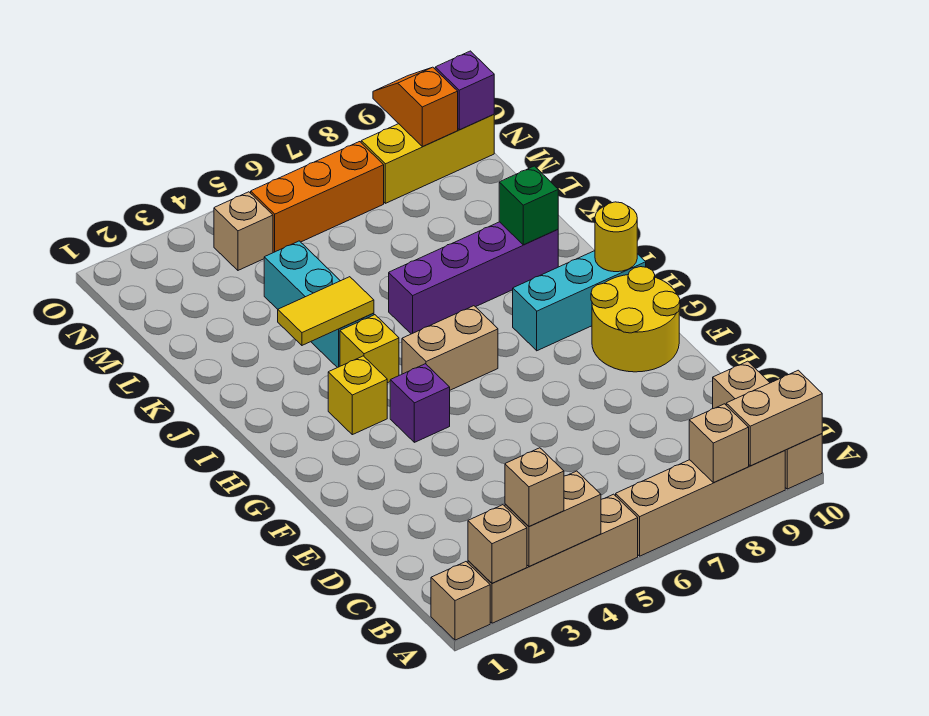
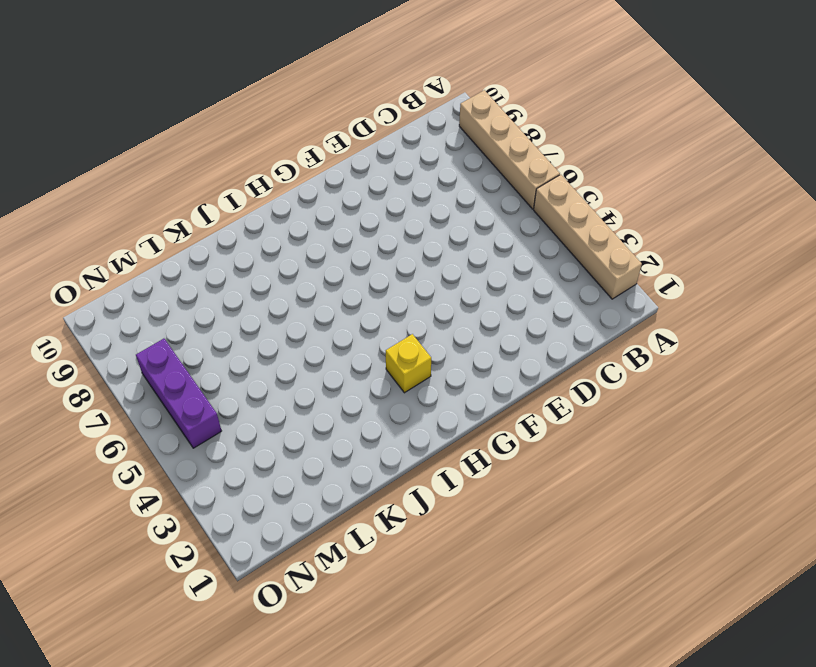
purple 1x3 brick [136,339,221,448] -> orange 1x3 brick [251,142,384,253]
none -> tan 1x1 brick [431,562,490,640]
none -> tan 1x3 brick [713,361,822,489]
none -> yellow 2x2 round brick [591,267,680,372]

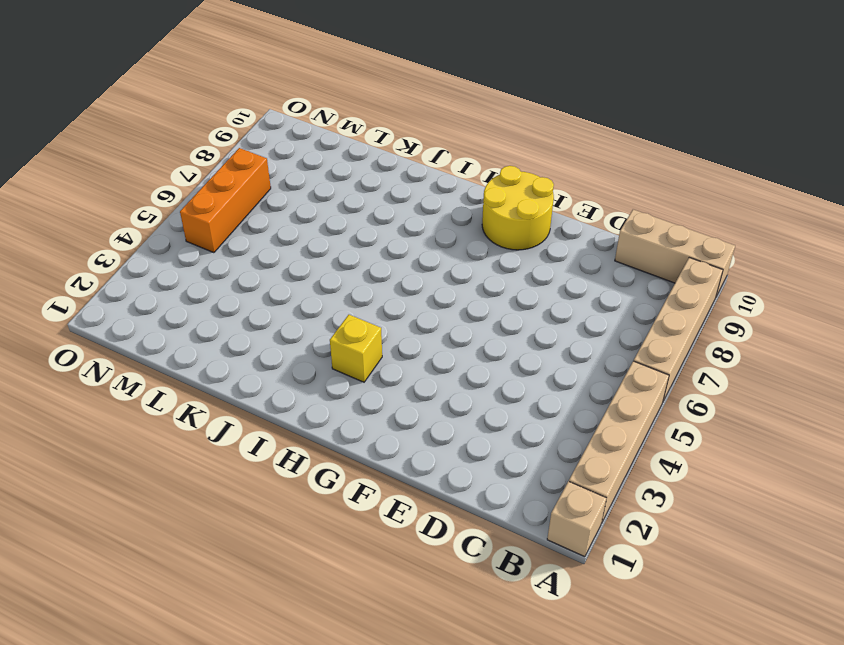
none -> purple 1x1 brick [390,364,450,442]
none -> tan 1x2 brick [402,306,498,390]
none -> cyan 1x3 brick [513,251,646,351]

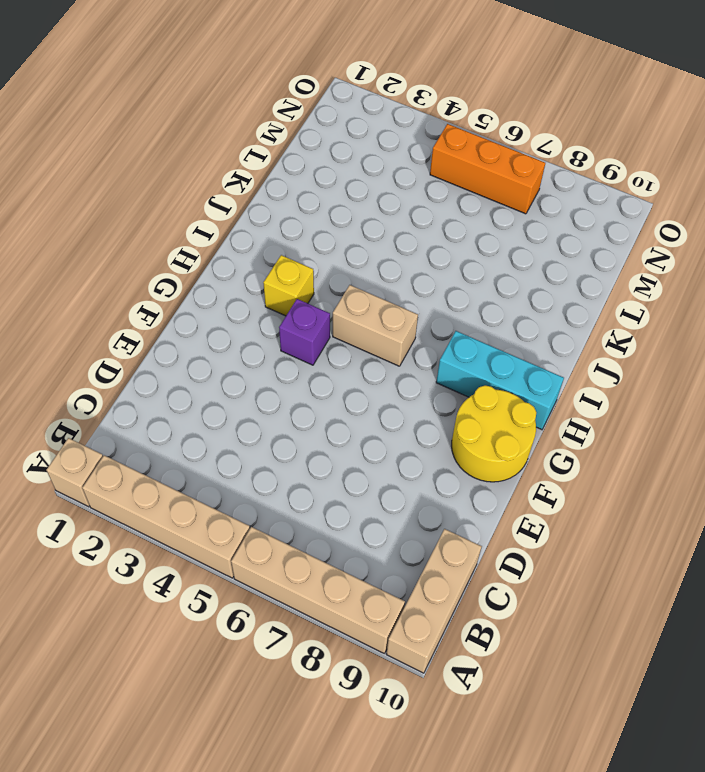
none -> yellow 1x1 brick [340,315,399,383]
none -> cyan 1x3 brick [264,241,374,368]
none -> purple 1x4 brick [389,222,558,334]

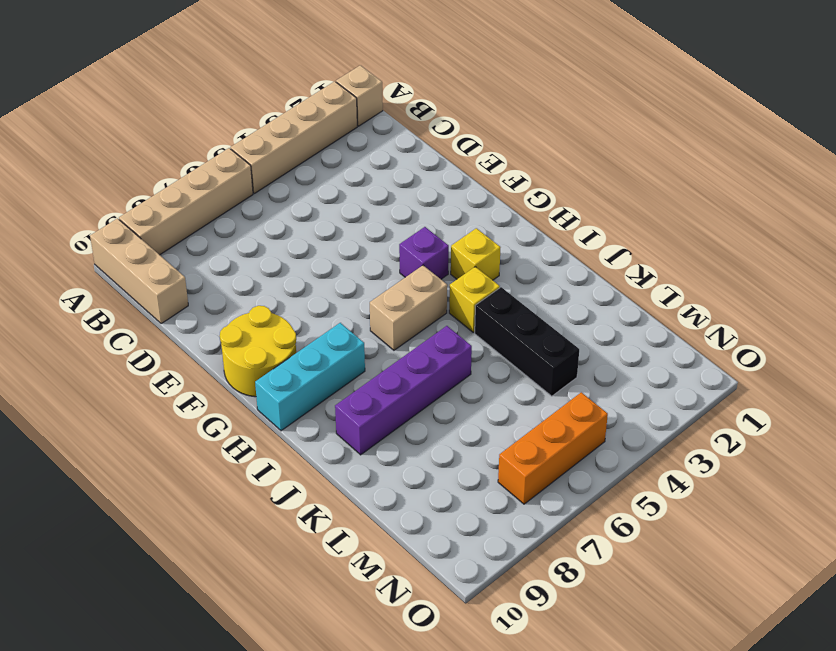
black 1x3 brick [475,287,579,396] -> cyan 1x3 brick [264,241,374,368]
none -> tan 1x1 brick [214,192,273,270]
none -> yellow 1x3 brick [361,115,494,203]
none -> tan 1x1 brick [468,505,527,583]

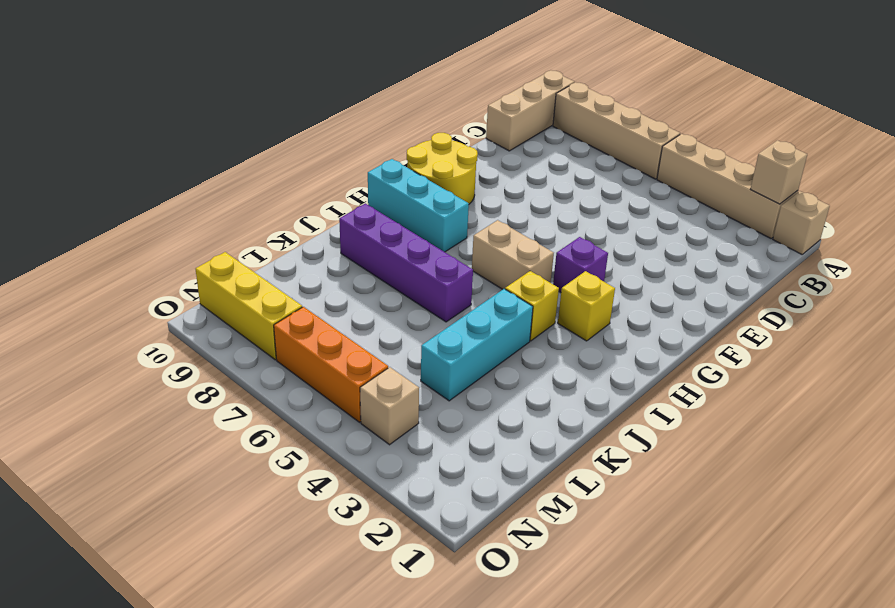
none -> tan 1x2 brick [505,471,601,566]
none -> tan 1x1 brick [689,404,749,483]
none -> tan 1x2 brick [726,370,822,466]

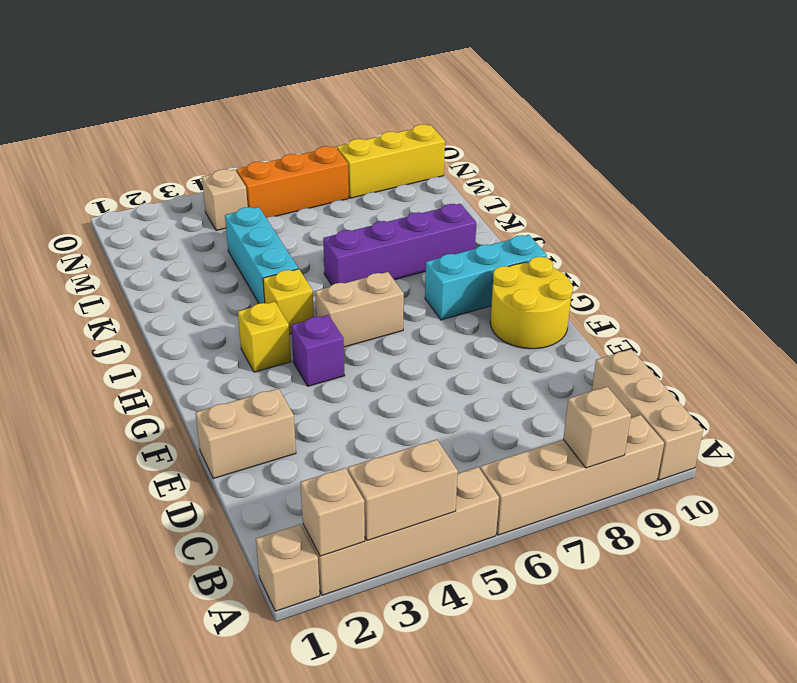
tan 1x2 brick [195,388,296,479] -> tan 1x2 brick moved to [726,370,822,466]
none -> yellow 1x1 round brick [595,202,637,272]
none -> yellow 1x2 tile [278,277,374,345]
none -> green 1x1 brick [499,166,558,245]

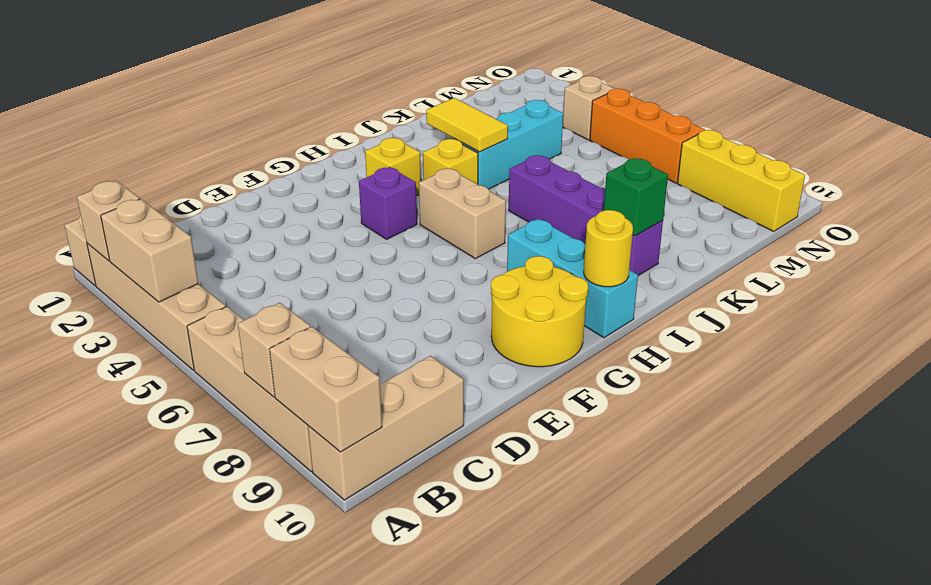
none -> orange 1x2 slope [373,67,458,147]
none -> purple 1x1 brick [435,51,494,130]
none -> tan 1x1 brick [505,448,564,527]

